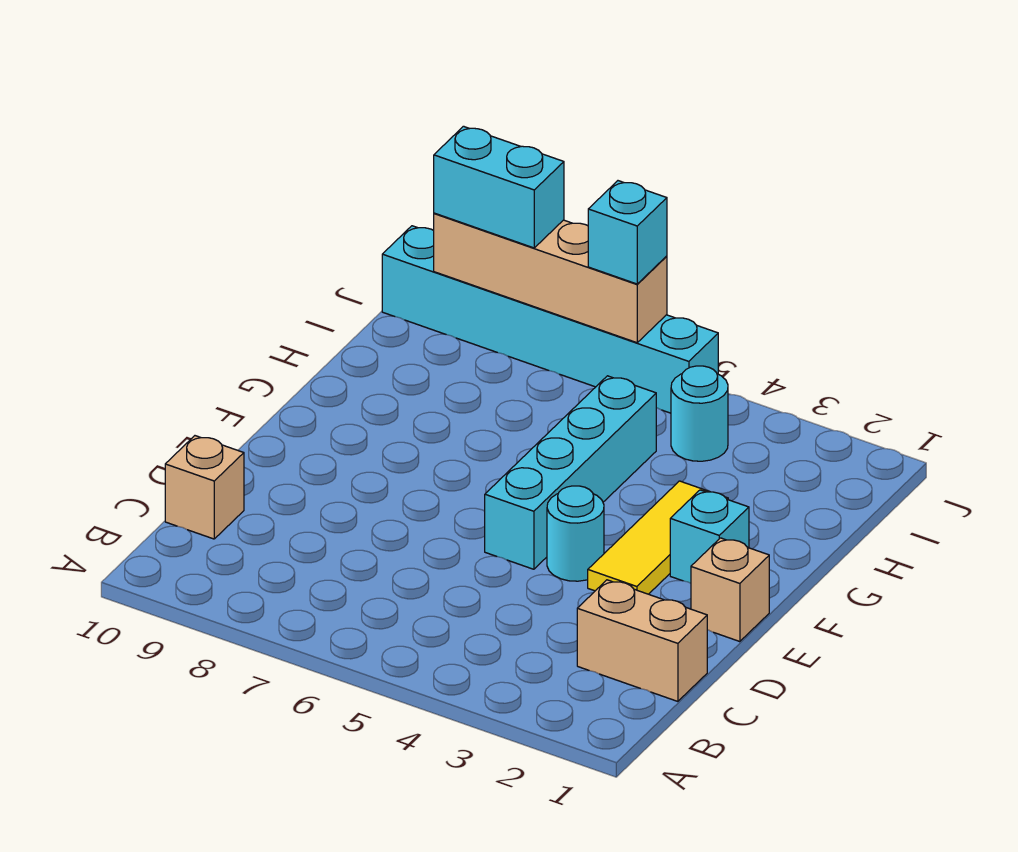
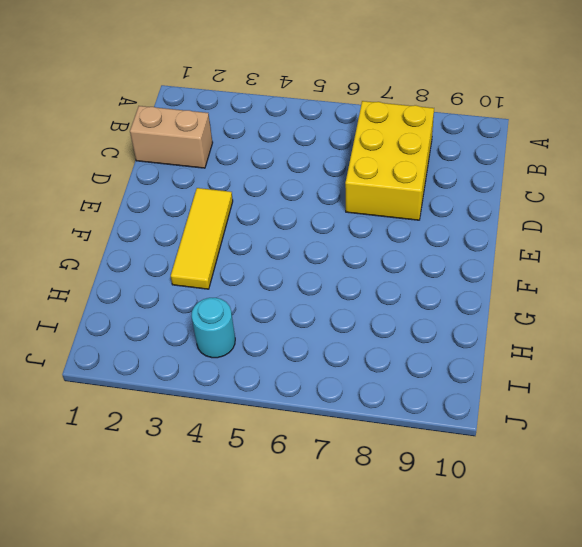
yellow 2x3 brick [345,101,434,220] -> none
none -> tan 1x1 brick [165,436,244,539]
none -> tan 1x1 brick [691,538,769,642]
none -> cyan 1x1 round brick [547,486,604,581]

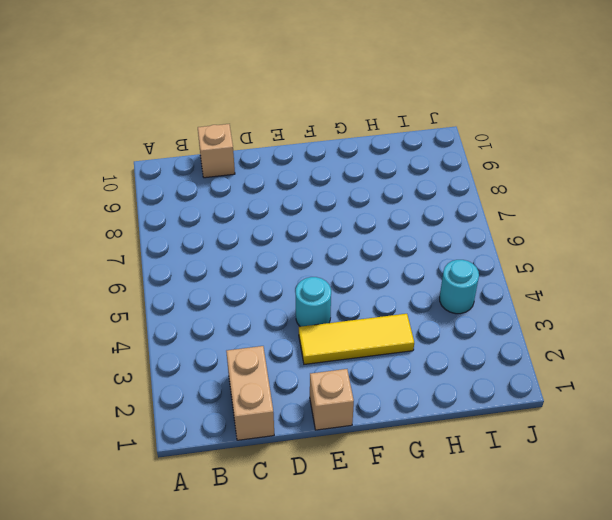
none -> cyan 1x4 brick [485,376,656,569]
none -> cyan 1x1 brick [670,490,749,583]
none -> cyan 1x6 brick [382,226,718,413]

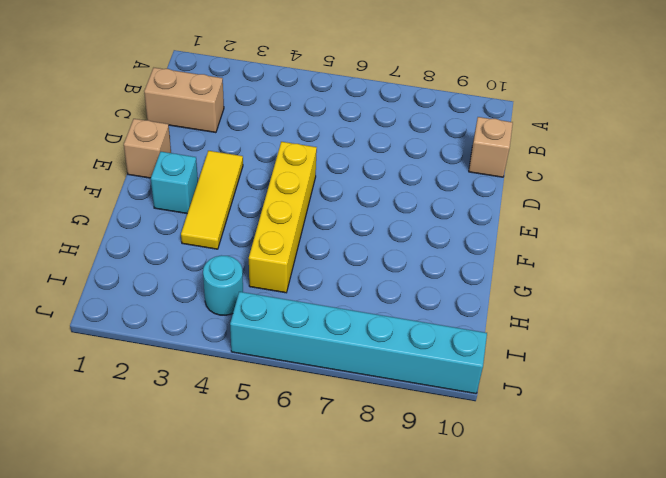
yellow 1x4 brick [249,142,317,293] -> cyan 1x4 brick [485,376,656,569]
none -> cyan 1x1 round brick [547,486,604,581]
none -> tan 1x4 brick [434,213,667,343]
none -> cyan 1x1 brick [588,181,667,284]

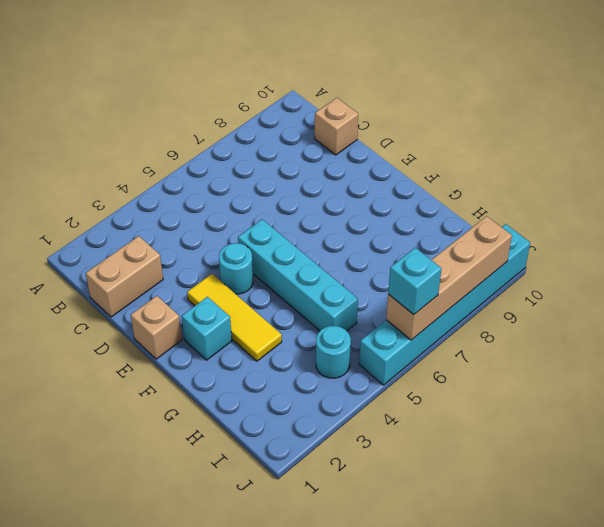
none -> cyan 1x2 brick [434,126,564,248]

